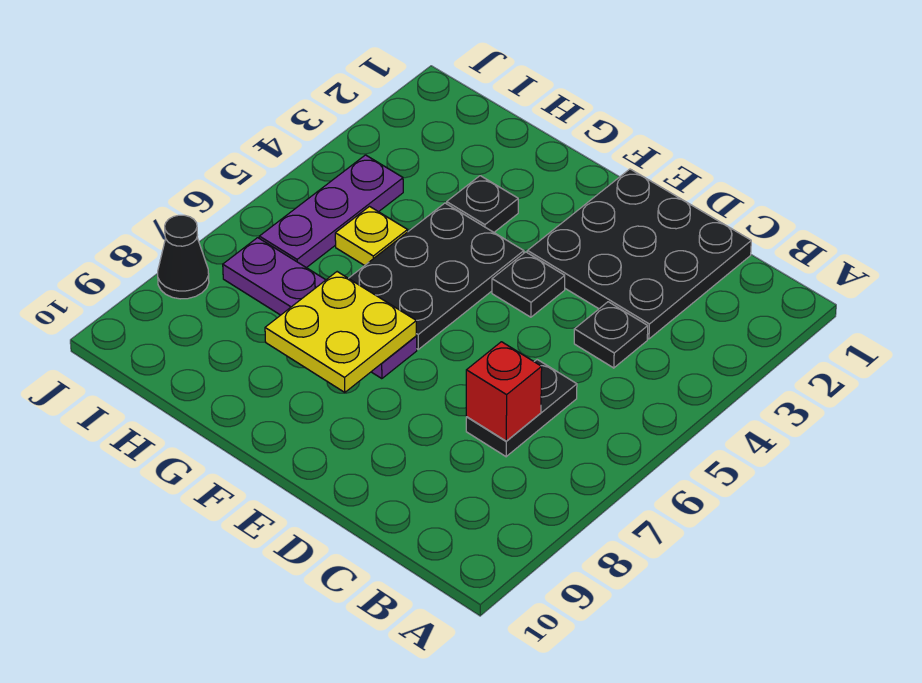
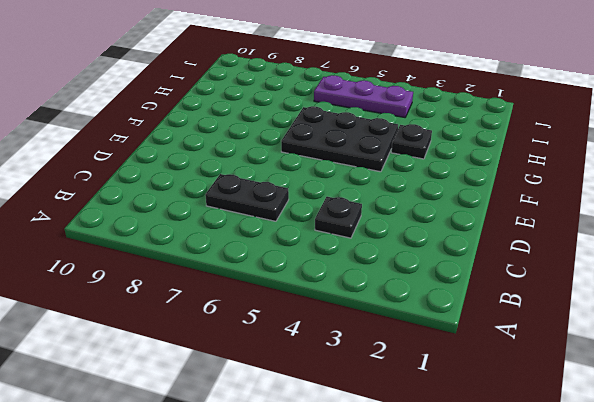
none -> black 3x3 plate [527,169,751,339]
none -> black 1x1 plate [492,252,565,317]
none -> purple 1x4 plate [223,238,417,379]

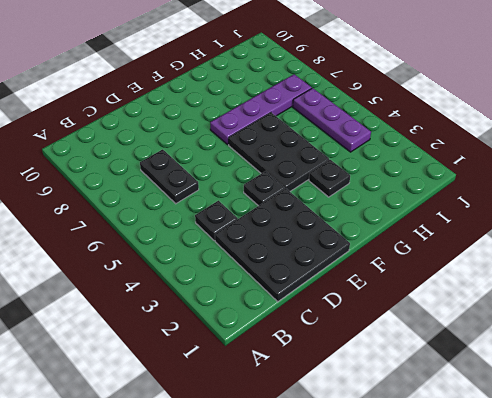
none -> yellow 1x1 plate [335,207,408,266]
none -> black 1x1 cone [158,215,209,299]
none -> red 1x1 brick [466,342,542,441]

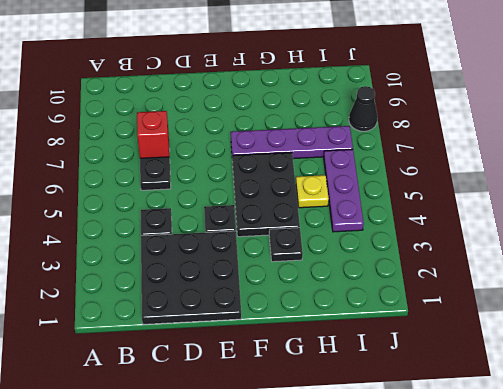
none -> yellow 2x2 plate [265,272,416,392]

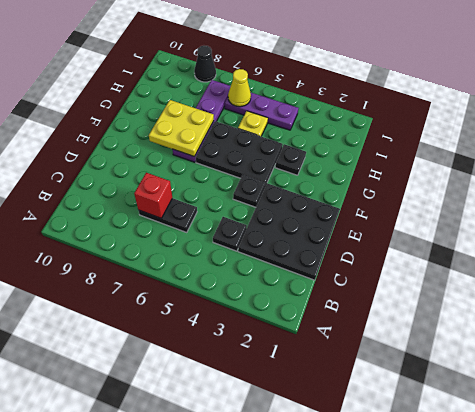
yellow 1x1 cone [228,69,251,107] -> none

